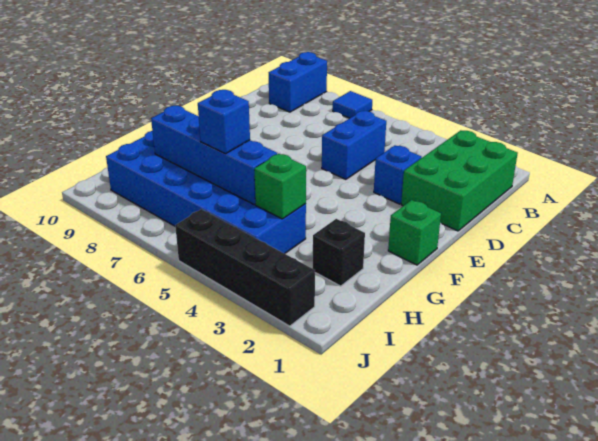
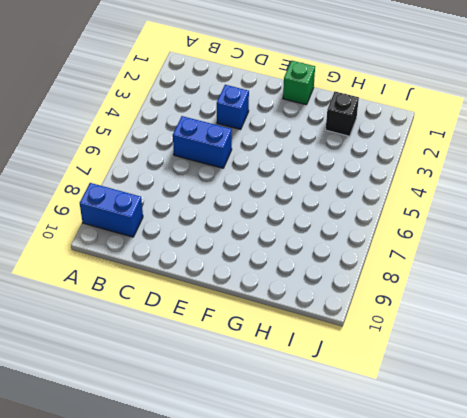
none -> blue 1x1 tile [333,91,372,118]
none -> green 2x3 brick [401,130,518,231]
none -> blue 2x6 brick [106,131,306,254]

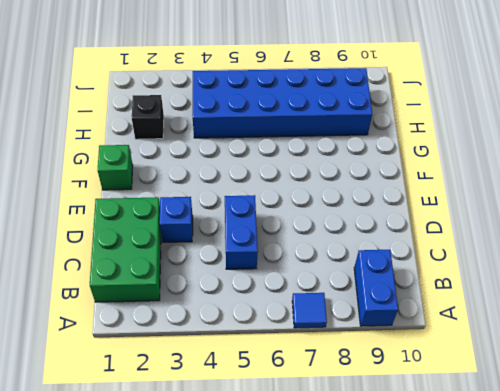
none -> black 1x4 brick [175,209,315,326]
none -> green 1x1 brick [254,154,306,219]
none -> blue 1x4 brick [151,106,277,205]

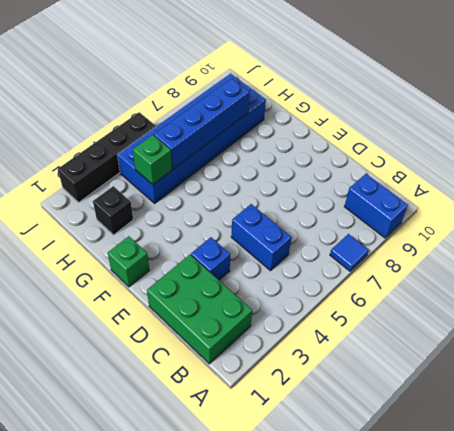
none -> blue 1x1 brick [198,90,250,154]

